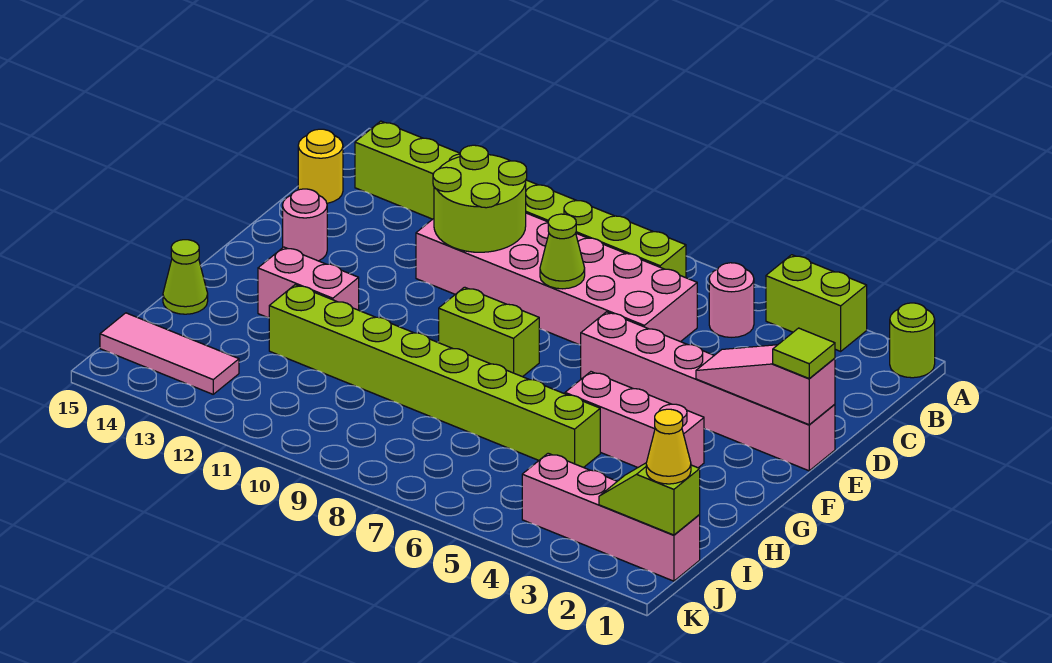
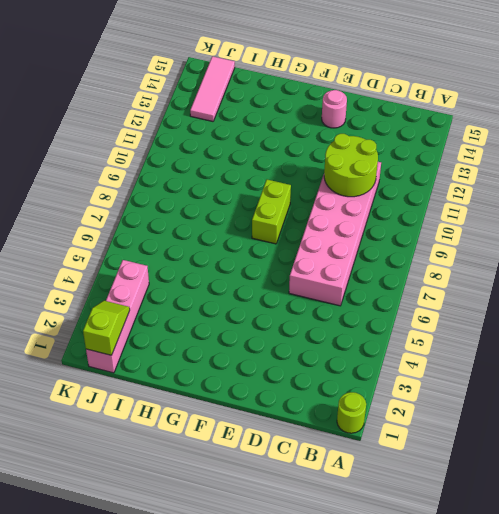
none -> lime 1x2 brick [766,255,867,351]
none -> pink 1x1 round brick [709,263,754,337]
none -> lime 1x8 brick [355,121,686,278]

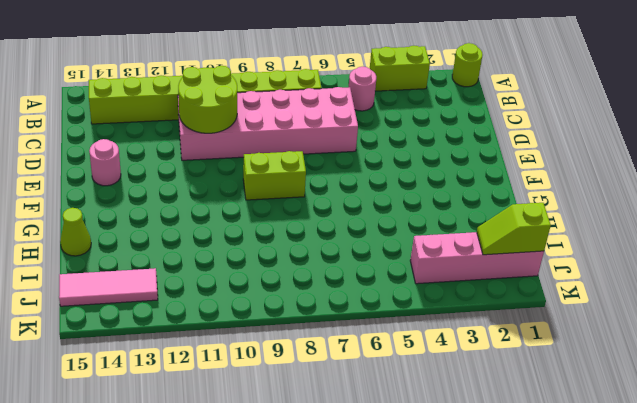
none -> yellow 1x1 round brick [298,129,343,203]
none -> pink 1x6 brick [581,312,835,471]
none -> pink 1x3 brick [565,372,704,468]

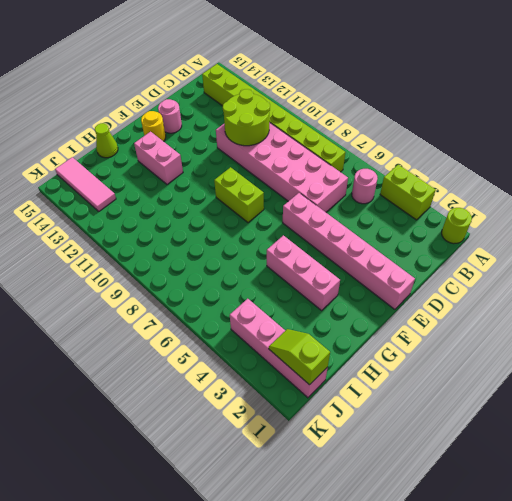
yellow 1x1 round brick [141,111,166,141] -> yellow 1x1 round brick moved to [298,129,343,203]
none -> lime 1x8 brick [269,285,600,468]
none -> lime 1x1 cone [540,214,585,289]
none -> pink 1x3 slope [696,345,835,425]

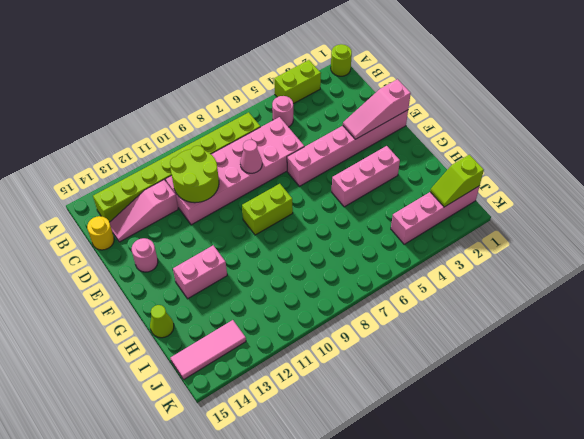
pink 1x3 slope [109,180,178,242] -> none
pink 1x1 cone [240,140,262,173] -> lime 1x1 cone [540,214,585,289]
none -> lime 1x8 brick [269,285,600,468]
none -> lime 1x1 tile [773,328,835,379]
none -> yellow 1x1 cone [646,409,691,484]

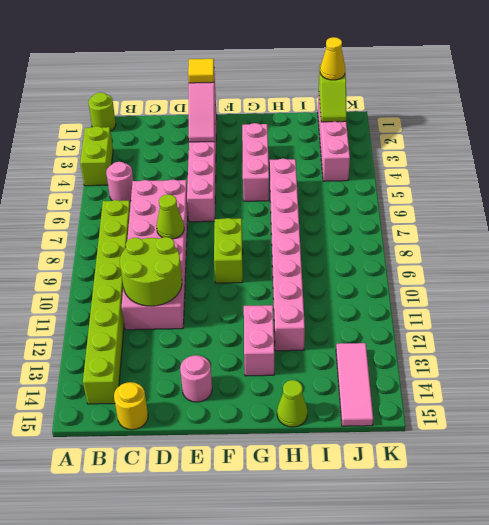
yellow 1x1 tile [188,59,214,83] -> lime 1x1 tile [773,328,835,379]
pink 1x8 brick [270,159,305,351] -> lime 1x8 brick [269,285,600,468]

